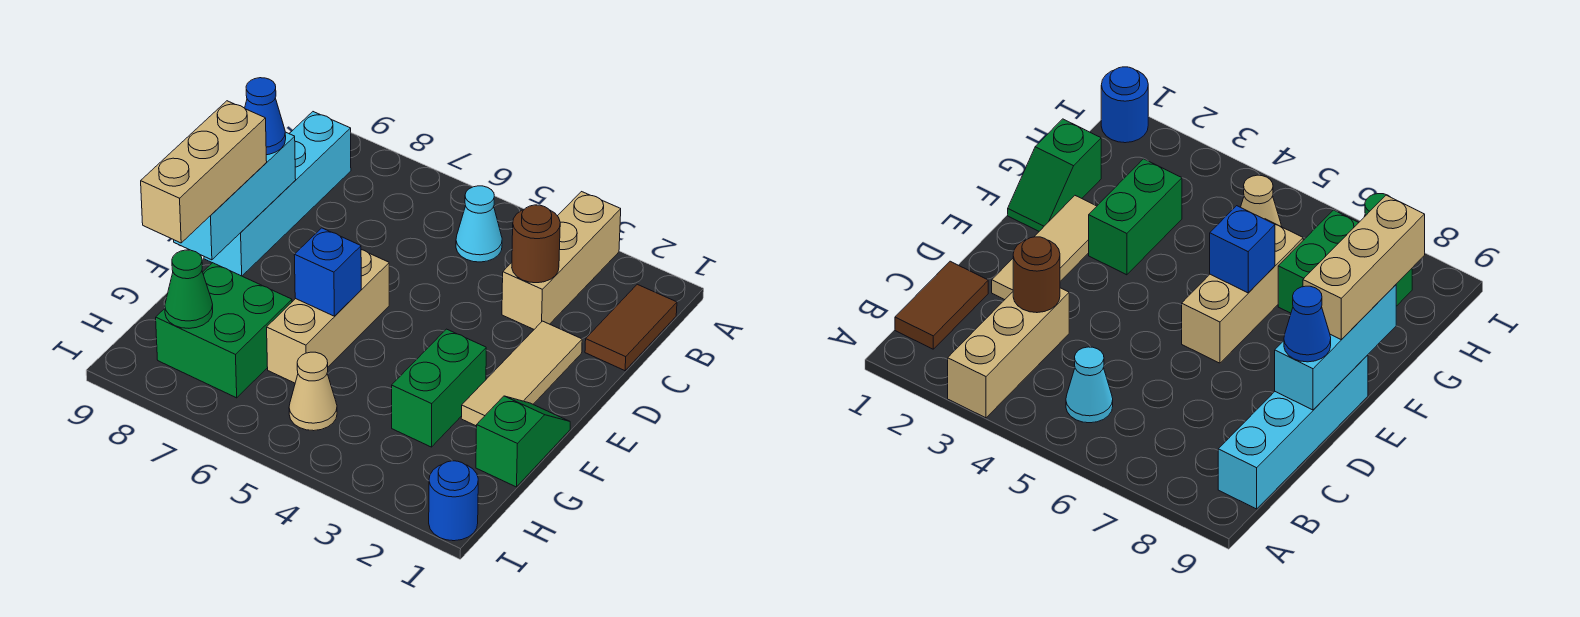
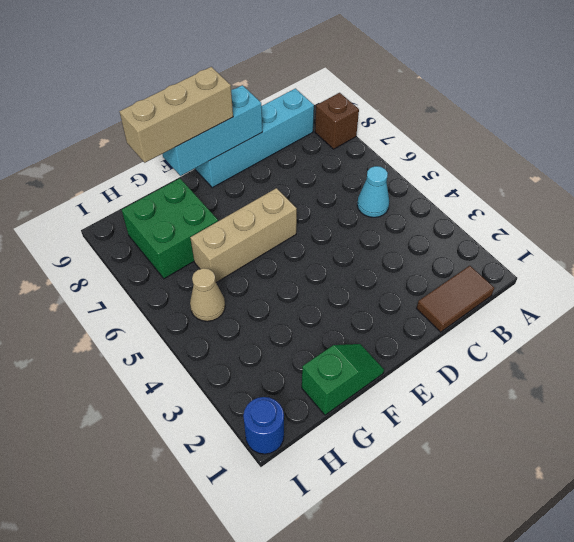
brown 1x1 brick [315,93,359,149] -> none
none -> tan 1x3 brick [502,192,621,329]
none -> tan 1x3 tile [461,321,582,426]
none -> green 1x2 brick [392,329,486,447]

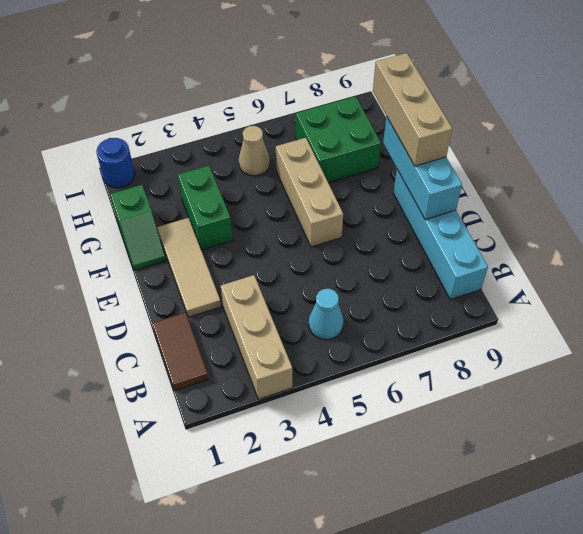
none -> brown 1x1 round brick [512,205,560,283]
none -> blue 1x1 brick [294,228,361,316]
none -> green 1x1 cone [165,250,213,328]

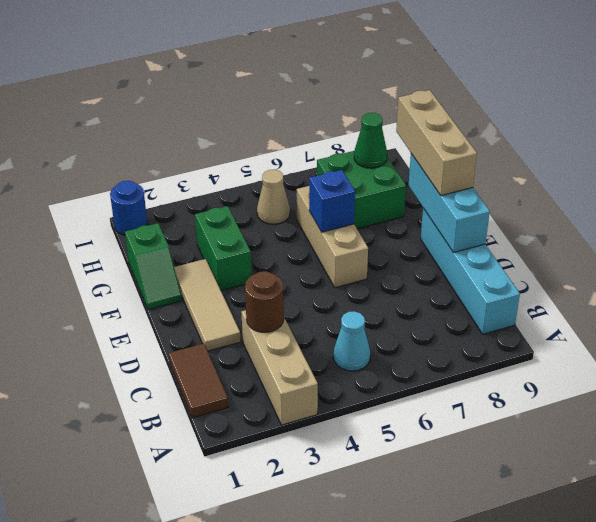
none -> blue 1x1 cone [245,78,286,155]

